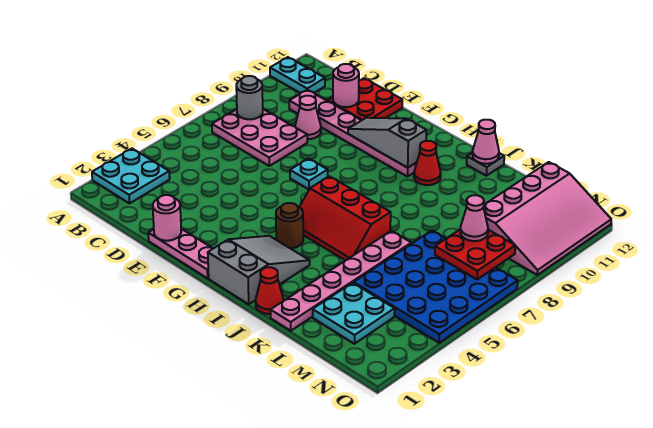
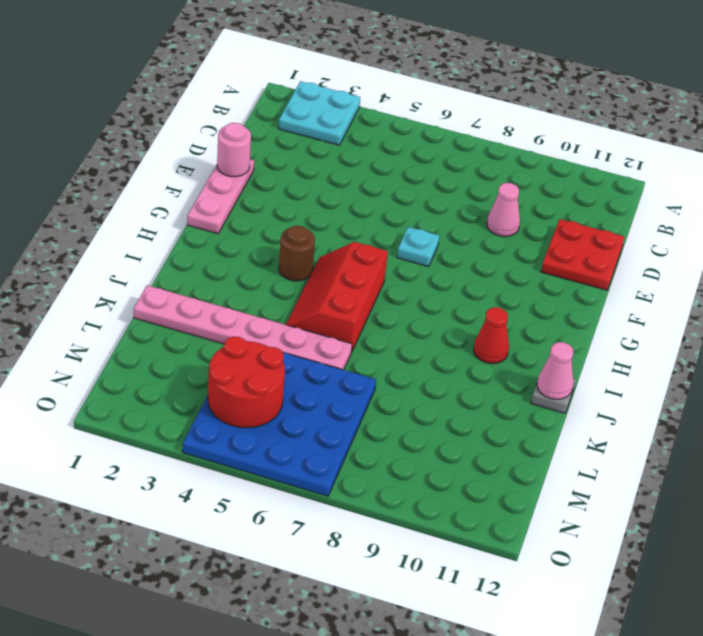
red 2x2 round brick [208,337,285,428] -> none
none -> cyan 1x2 plate [270,57,325,93]
none -> pink 2x3 plate [212,109,307,166]
none -> pink 1x6 plate [289,90,417,177]

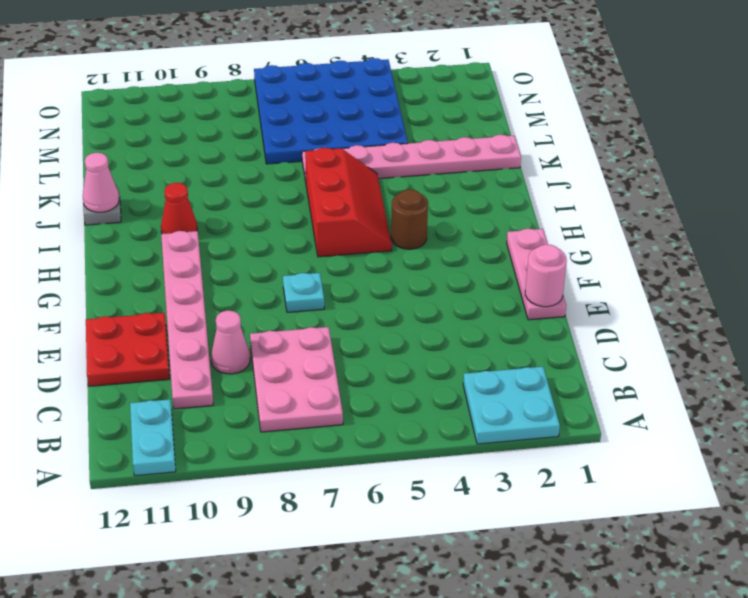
none -> grey 2x3 slope [208,236,310,304]
none -> red 1x1 cone [256,267,283,314]
none -> cyan 2x2 plate [313,283,395,344]

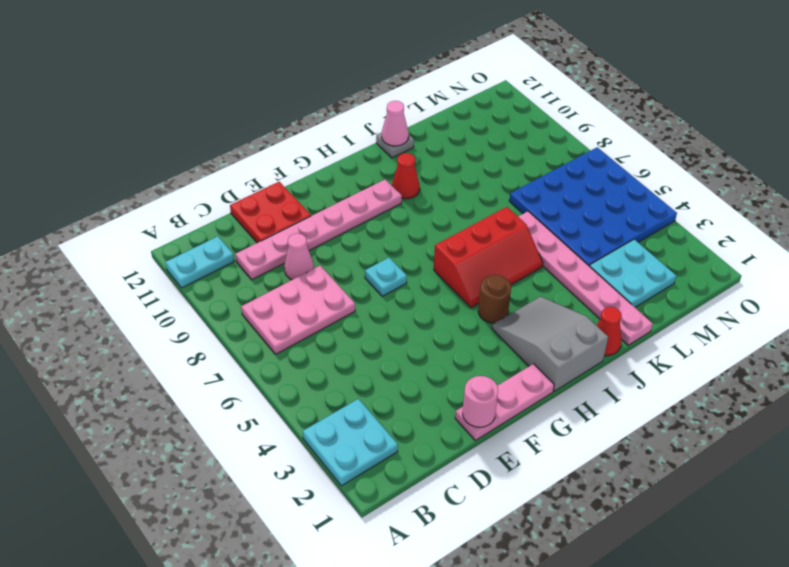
none -> pink 3x4 slope [483,162,611,275]
none -> grey 1x1 round brick [236,76,263,119]
none -> pink 1x1 round brick [333,64,359,107]

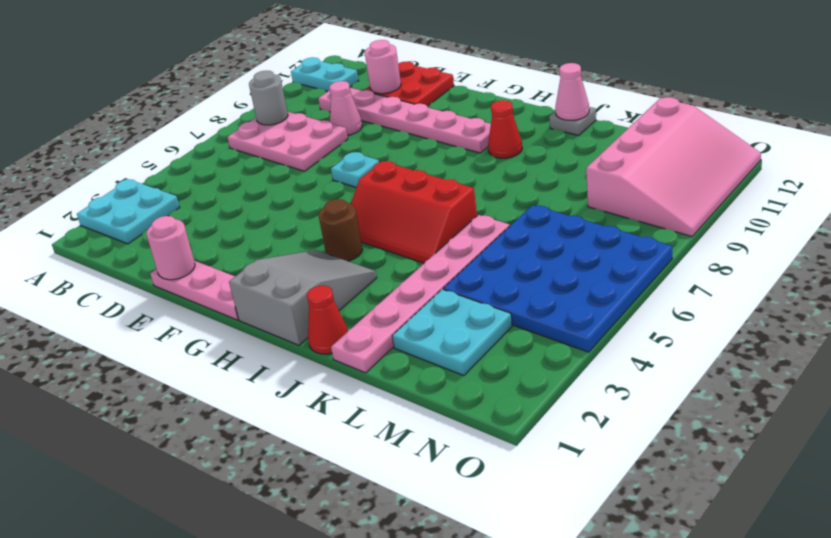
none -> grey 1x3 slope [348,118,426,168]
none -> red 2x2 plate [435,230,515,280]
none -> pink 1x1 cone [460,195,488,241]

